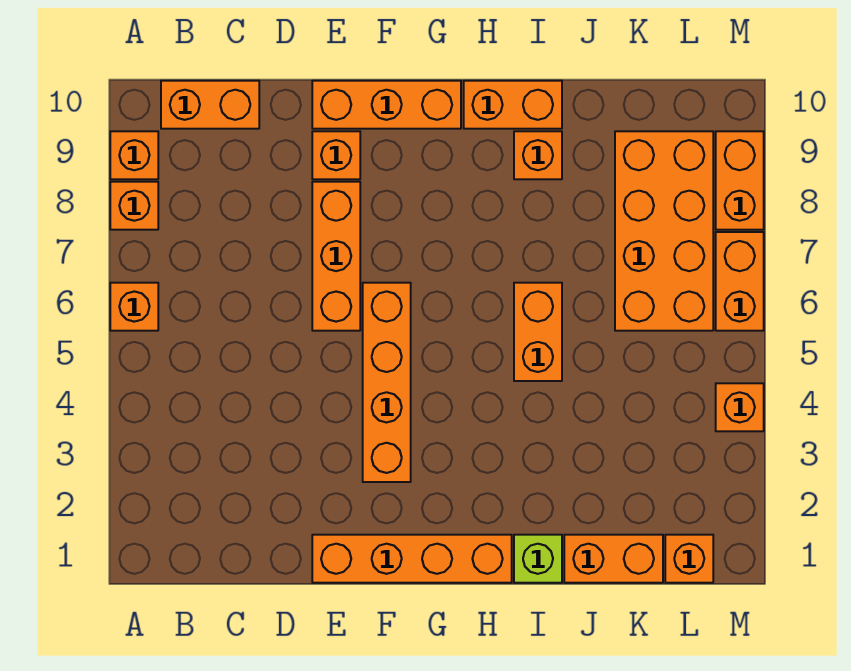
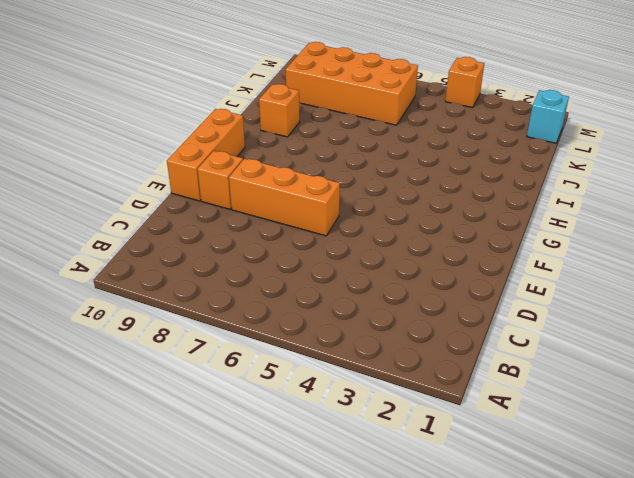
cyan 1x1 brick [527,90,569,143] -> orange 1x1 brick [665,535,713,583]
none -> orange 1x1 brick [110,283,158,331]
none -> orange 1x1 brick [110,182,158,230]
none -> orange 1x1 brick [110,131,158,179]

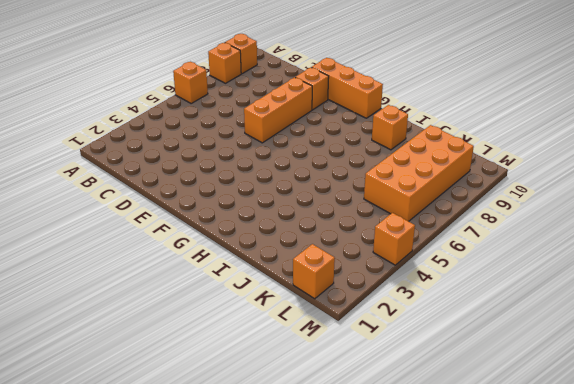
none -> orange 1x2 brick [161,81,259,129]
none -> orange 1x4 brick [312,535,512,583]
none -> orange 1x4 brick [363,283,411,482]

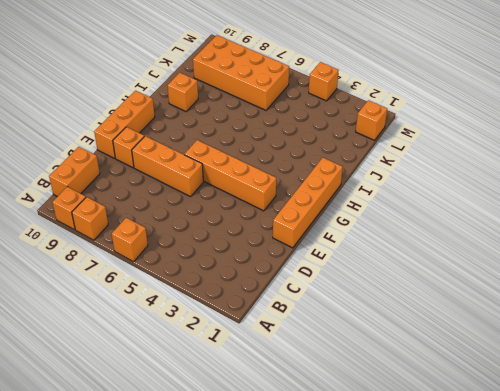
none -> orange 1x2 brick [464,81,562,129]
none -> lime 1x1 brick [514,535,562,583]
none -> orange 1x2 brick [514,283,562,381]

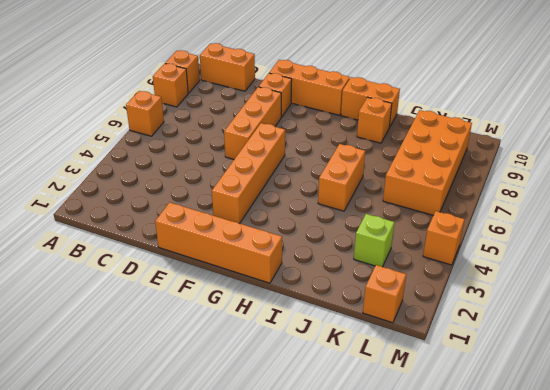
lime 1x1 brick [354,214,394,267] -> lime 1x1 brick moved to [514,535,562,583]
none -> orange 1x2 brick [564,535,663,583]
none -> orange 1x2 brick [716,232,764,331]
none -> orange 1x2 brick [716,131,764,230]

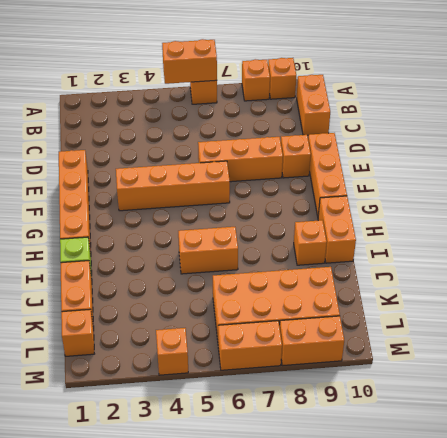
orange 1x2 brick [162,39,217,84] -> none

